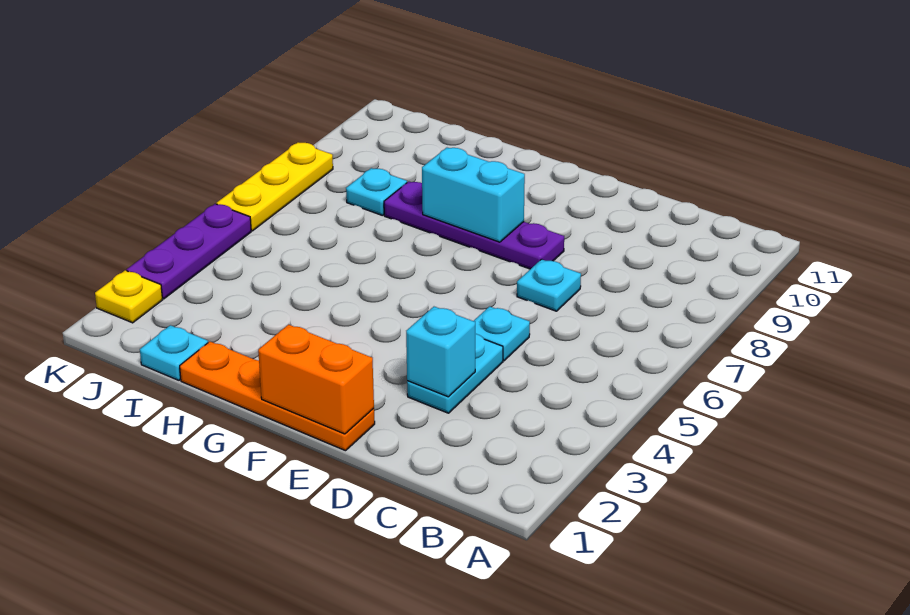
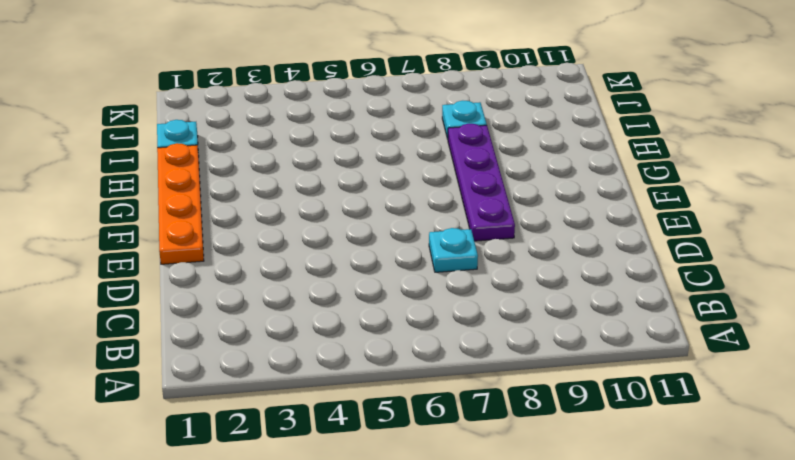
none -> cyan 1x2 plate [407,334,503,413]
none -> cyan 1x1 plate [474,306,530,361]
none -> yellow 1x1 plate [95,270,162,323]

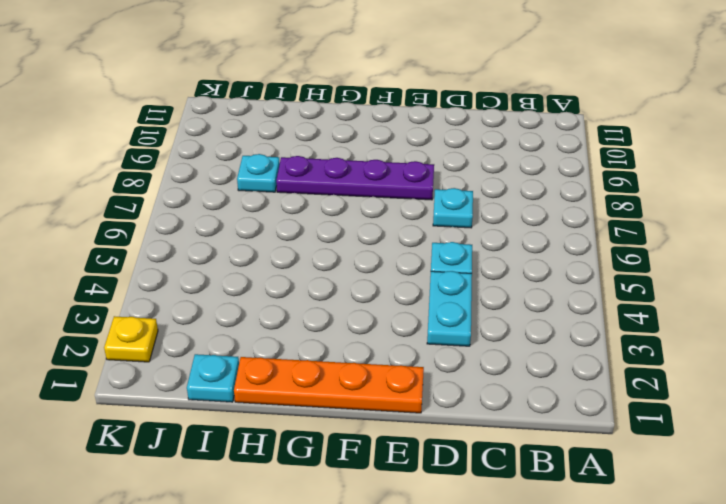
none -> purple 1x3 plate [127,204,251,299]
none -> yellow 1x3 plate [216,142,333,231]
none -> cyan 1x1 brick [406,307,475,397]

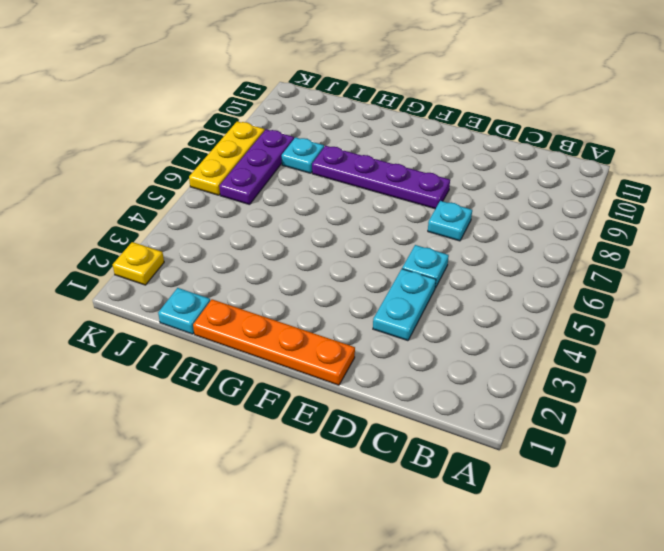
purple 1x3 plate [219,129,294,205] -> purple 1x3 plate moved to [127,204,251,299]
none -> cyan 1x1 brick [406,307,475,397]
none -> orange 1x2 brick [258,325,374,434]
none -> cyan 1x2 brick [422,148,525,242]

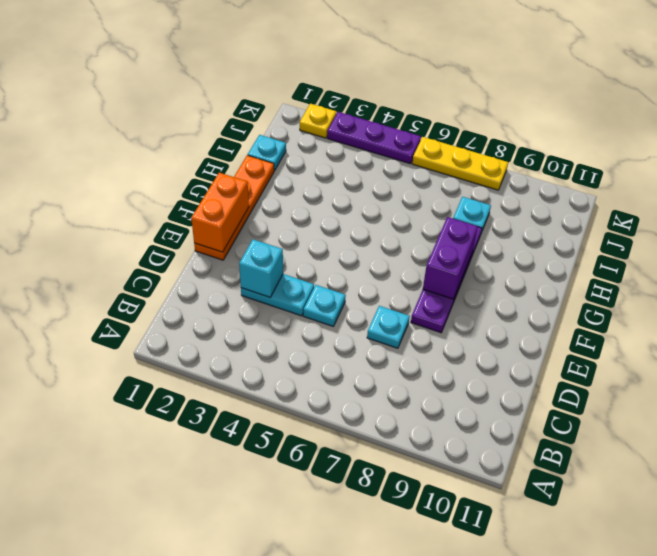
purple 1x2 brick [423,217,478,299] -> cyan 1x2 brick [422,148,525,242]

